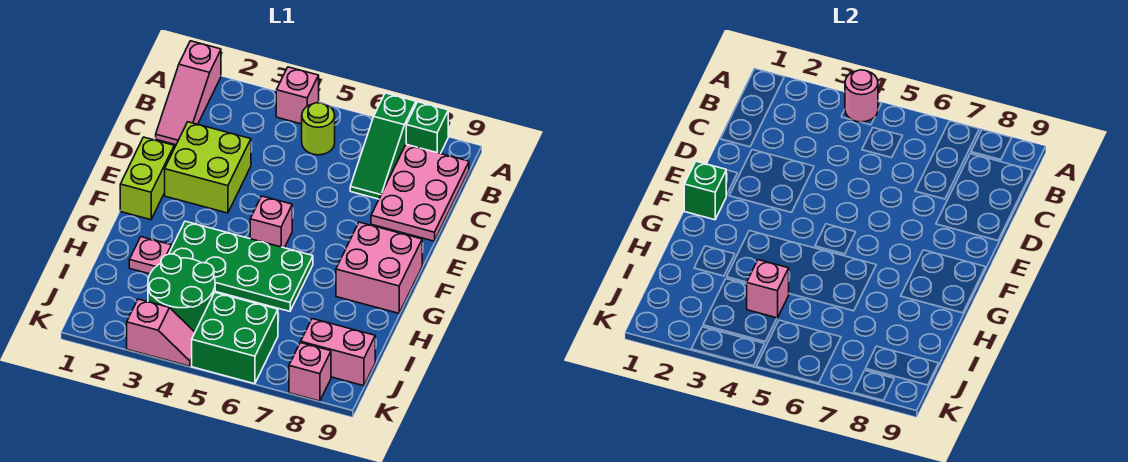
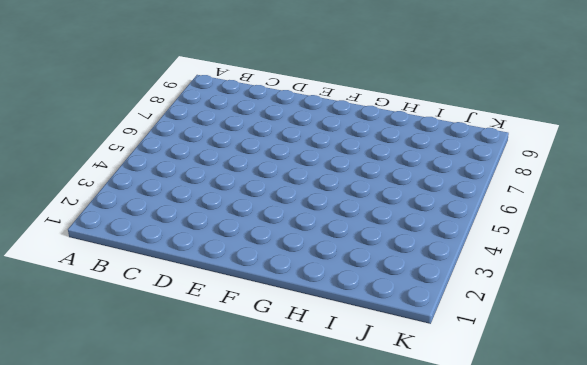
none -> pink 1x3 slope [156,41,221,145]
none -> pink 1x1 brick [276,67,319,124]
none -> green 1x3 slope [350,93,416,199]

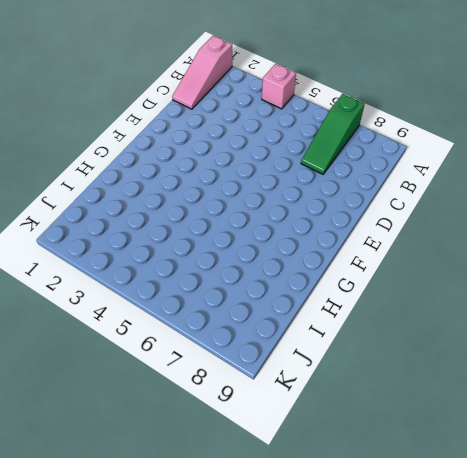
none -> green 1x1 brick [406,102,448,153]
none -> lime 1x1 round brick [302,103,335,155]
none -> pink 2x3 plate [371,144,469,241]

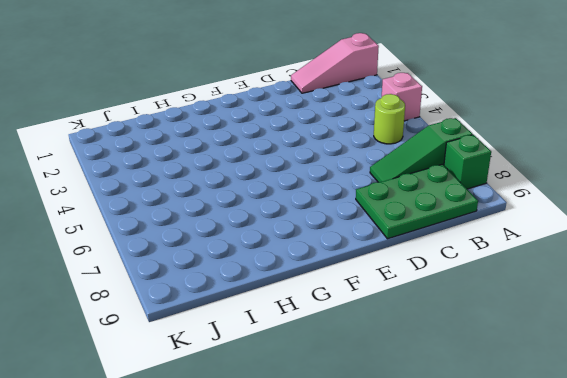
green 2x3 plate [356,164,478,239] -> pink 2x3 plate [371,144,469,241]
none -> lime 2x2 brick [165,122,251,213]
none -> lime 1x2 brick [120,137,174,220]
none -> pink 1x1 brick [250,196,292,248]

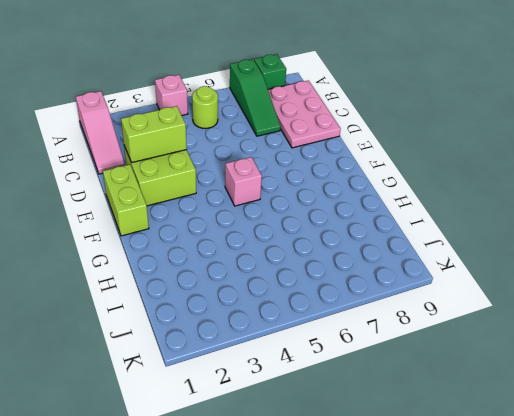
lime 1x2 brick [121,106,187,163] -> none
none -> pink 2x2 brick [336,222,422,313]
none -> green 2x4 plate [169,221,313,311]
none -> pink 1x1 plate [129,237,171,274]

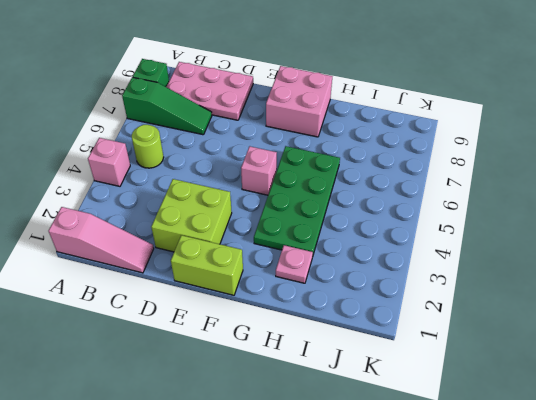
none -> green 2x2 round brick [148,254,215,332]
none -> green 2x2 brick [192,293,278,384]
none -> pink 1x2 brick [301,319,375,386]

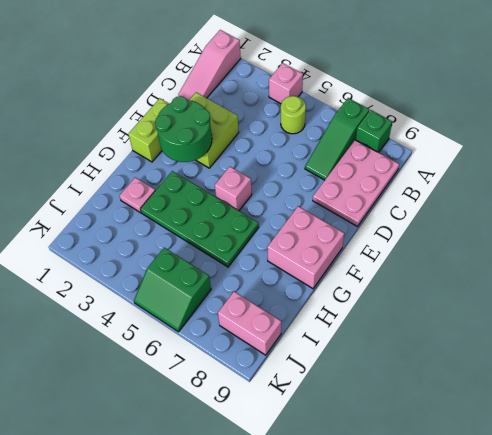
green 2x2 round brick [155,96,212,162] -> green 2x2 round brick moved to [148,254,215,332]
green 2x2 slope [134,248,211,332] -> green 2x2 brick [192,293,278,384]
none -> pink 1x2 slope [127,299,195,366]
none -> pink 1x1 brick [289,343,331,401]
none -> pink 1x1 round brick [845,70,878,122]

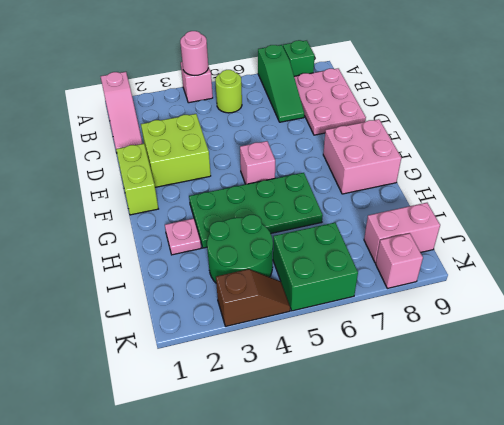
brown 1x2 slope [216,269,290,326] -> pink 1x2 slope [127,299,195,366]
none -> green 1x1 brick [684,161,726,220]
none -> pink 1x1 brick [747,260,789,318]

